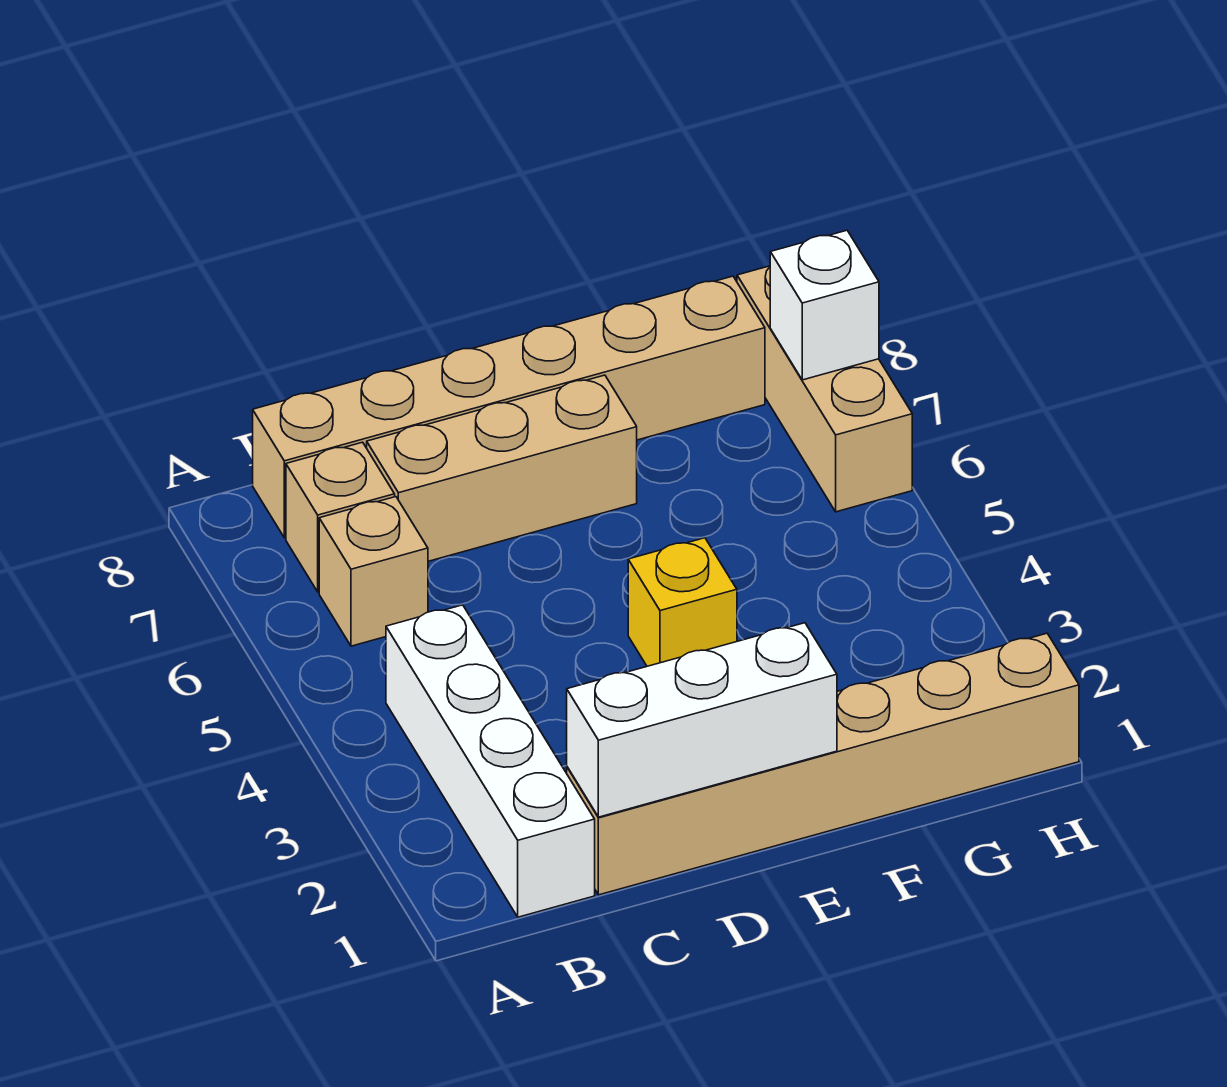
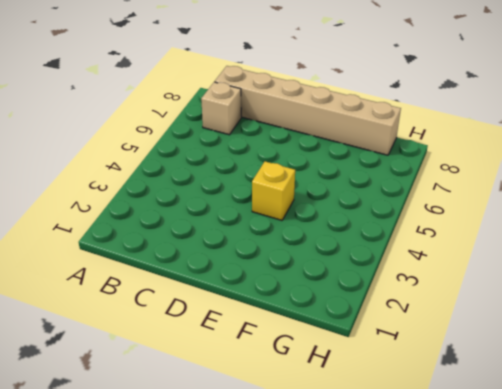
none -> white 1x4 brick [386,605,595,917]
none -> tan 1x1 brick [319,497,428,646]

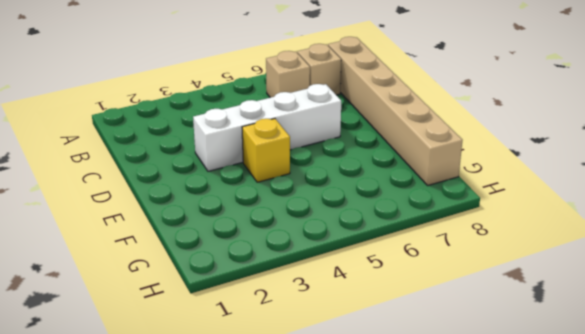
white 1x4 brick [193,84,341,171] -> white 1x4 brick moved to [386,605,595,917]
none -> tan 1x6 brick [567,633,1079,895]
none -> tan 1x3 brick [367,375,637,561]

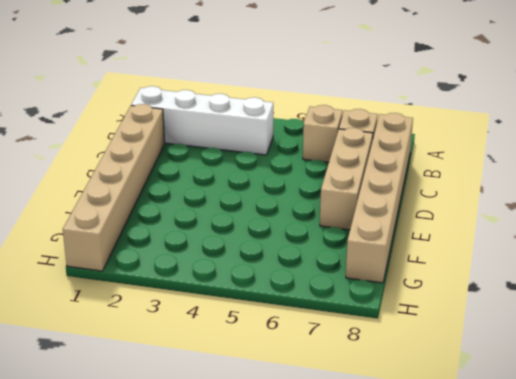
none -> yellow 1x1 brick [628,538,737,666]
none -> tan 1x3 brick [737,266,912,512]

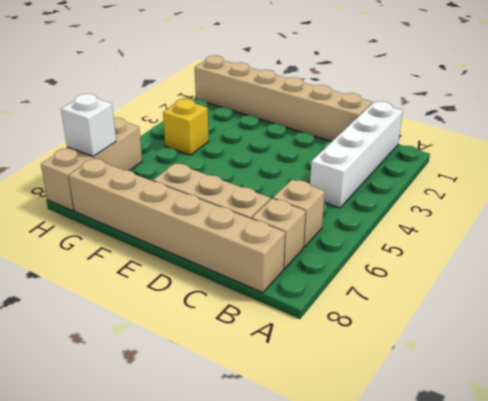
yellow 1x1 brick [163,99,209,155] -> yellow 1x1 brick moved to [628,538,737,666]
none -> white 1x3 brick [567,623,837,817]

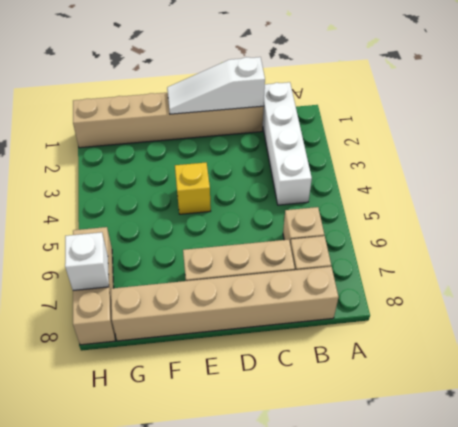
white 1x3 slope [167,57,265,114] -> white 1x3 brick [567,623,837,817]

